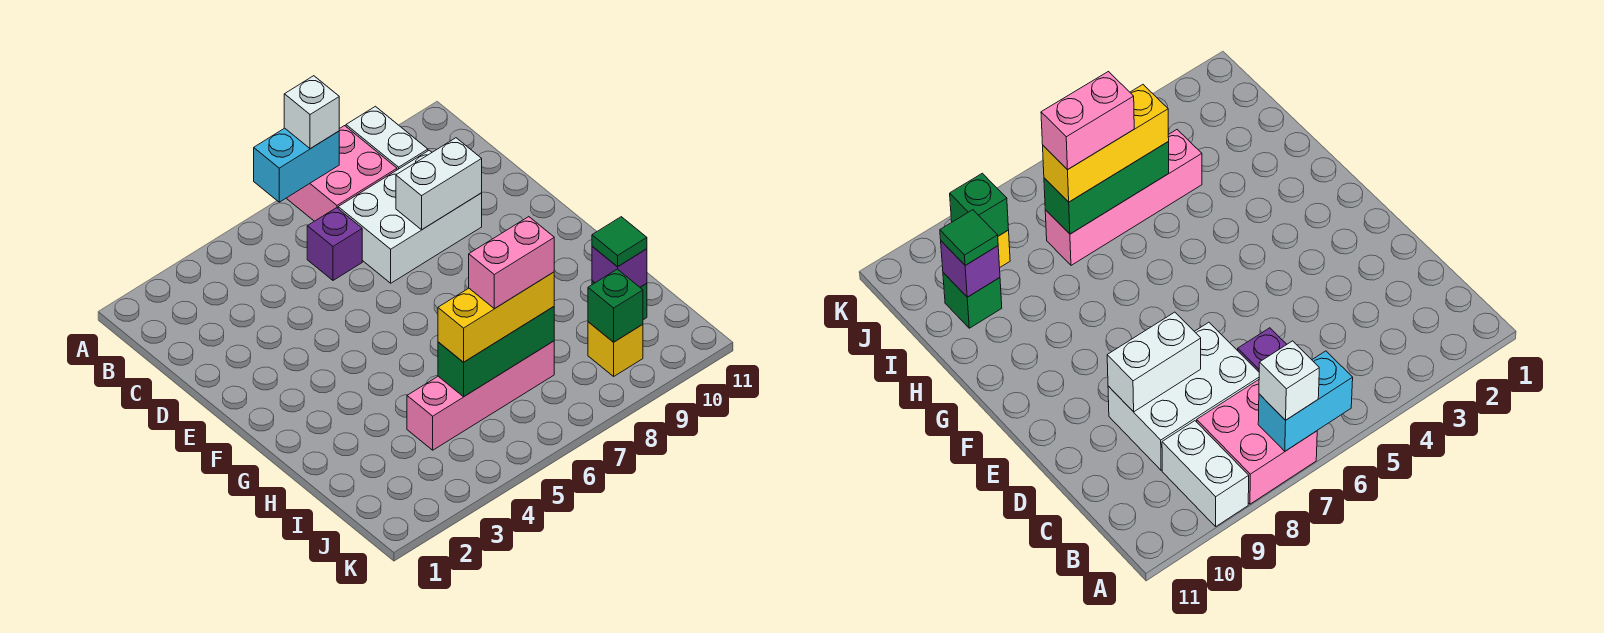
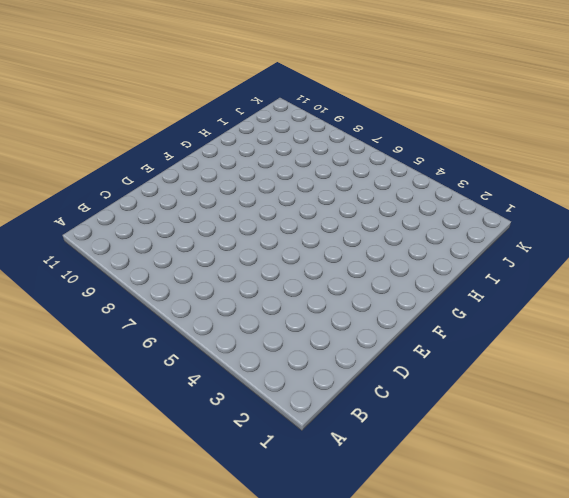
none -> pink 2x2 brick [286,126,397,221]
none -> white 1x2 brick [346,106,428,170]
none -> purple 1x1 brick [307,208,362,280]

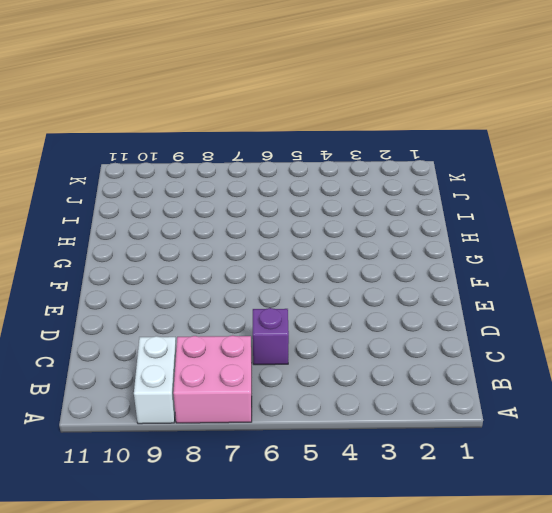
none -> white 2x3 brick [338,150,482,283]
none -> pink 1x4 brick [407,341,554,450]
none -> green 1x1 brick [943,273,1002,328]

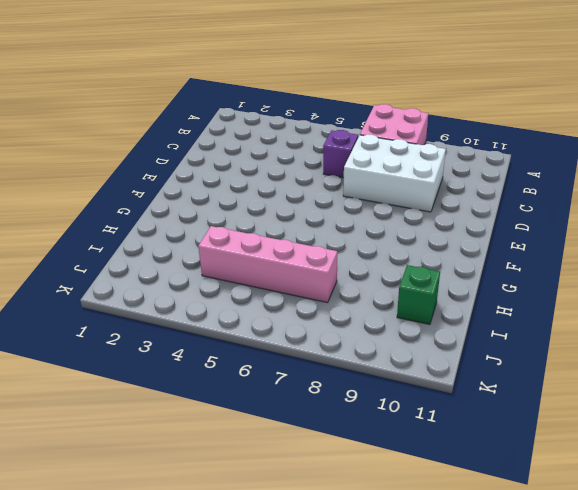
none -> white 1x2 brick [346,106,428,170]
none -> yellow 1x1 brick [588,322,643,376]
none -> cyan 1x2 brick [254,128,339,202]

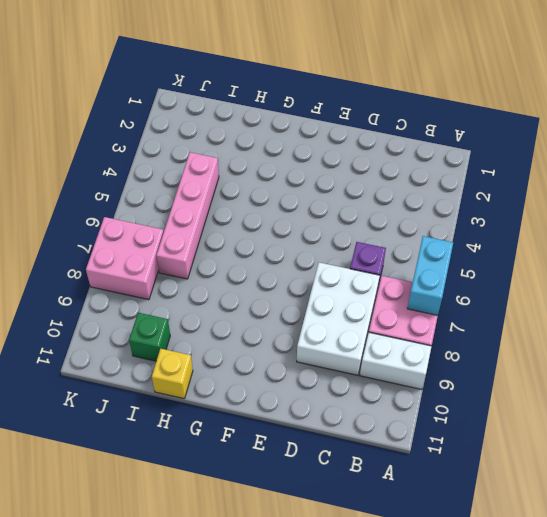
yellow 1x1 brick [152,349,193,399] -> yellow 1x1 brick moved to [588,322,643,376]
pink 2x2 brick [86,217,164,300] -> none
none -> white 1x2 brick [396,138,482,230]
none -> green 1x3 brick [438,307,554,397]
none -> purple 1x1 brick [592,246,647,287]

